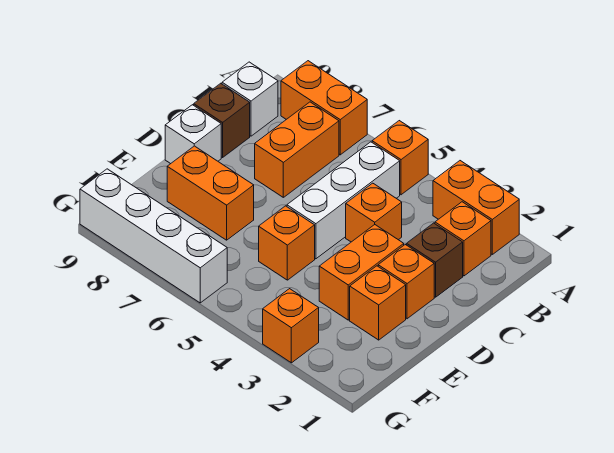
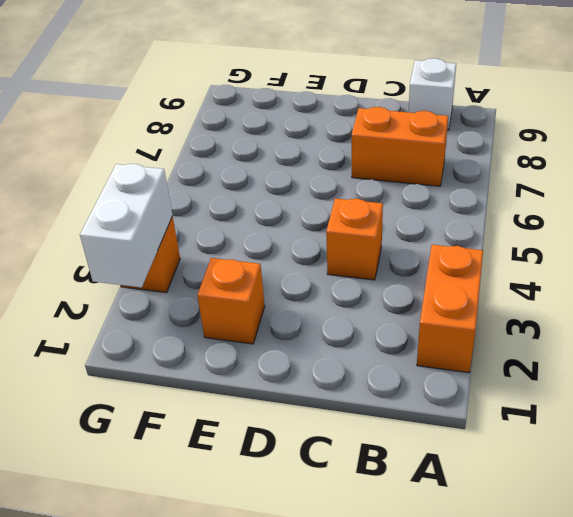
white 1x2 brick [80,164,173,288] -> none
none -> orange 1x1 brick [372,121,428,195]
none -> orange 1x2 brick [281,61,367,155]
none -> orange 1x1 brick [435,202,491,276]

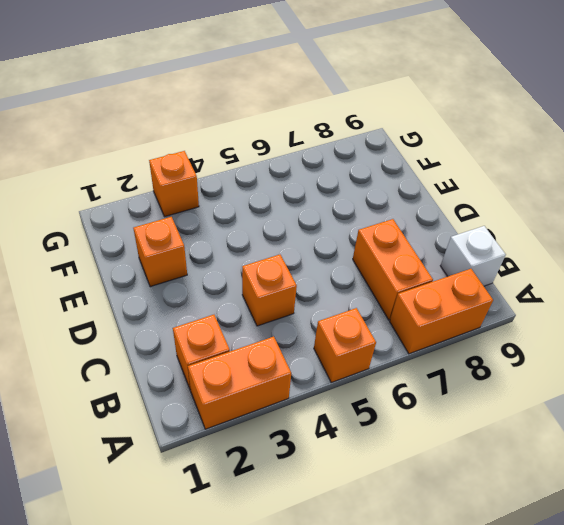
none -> white 1x3 brick [287,142,400,259]
none -> brown 1x1 brick [407,223,463,297]
none -> brown 1x1 brick [194,83,250,157]

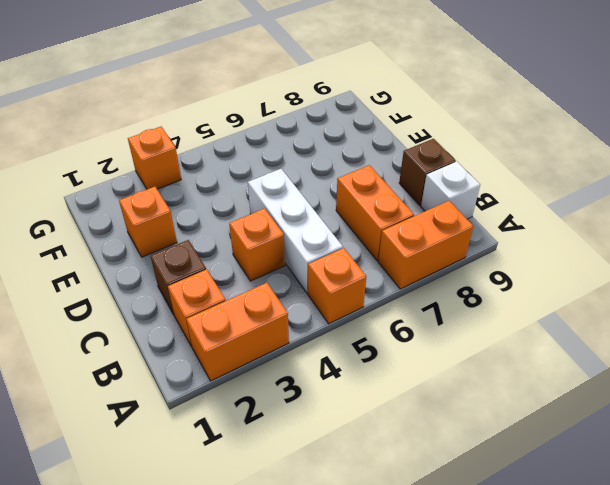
none -> orange 1x1 brick [378,245,434,319]
none -> orange 1x2 brick [319,225,404,320]
none -> white 1x1 brick [165,105,221,164]

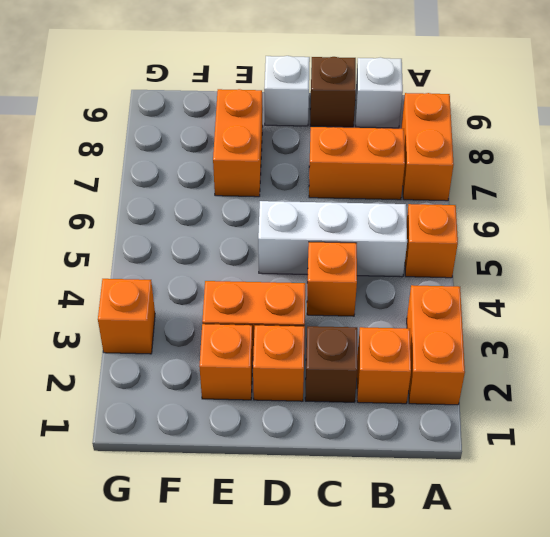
none -> orange 1x1 brick [259,206,315,280]
none -> white 1x4 brick [80,169,227,303]

